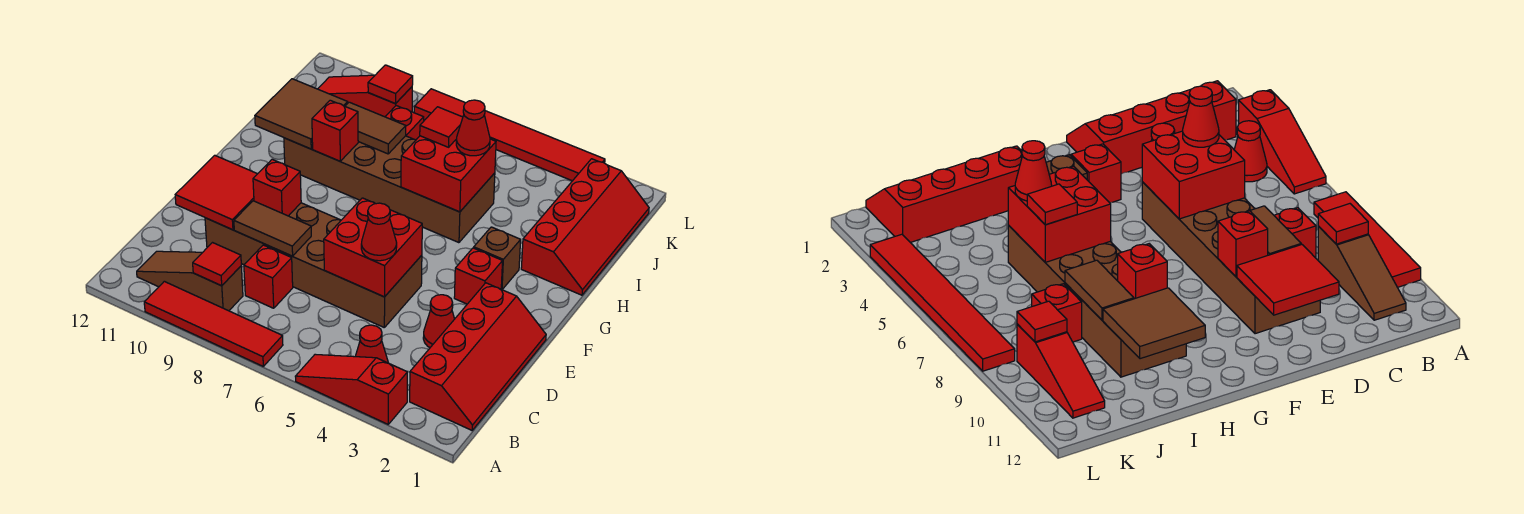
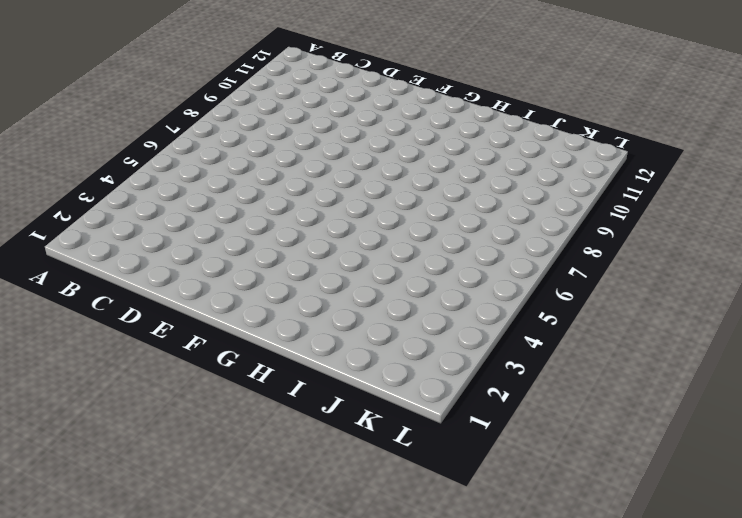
none -> red 1x3 slope [295,354,407,424]
none -> red 1x4 tile [144,281,283,366]
none -> red 2x4 slope [410,283,546,430]

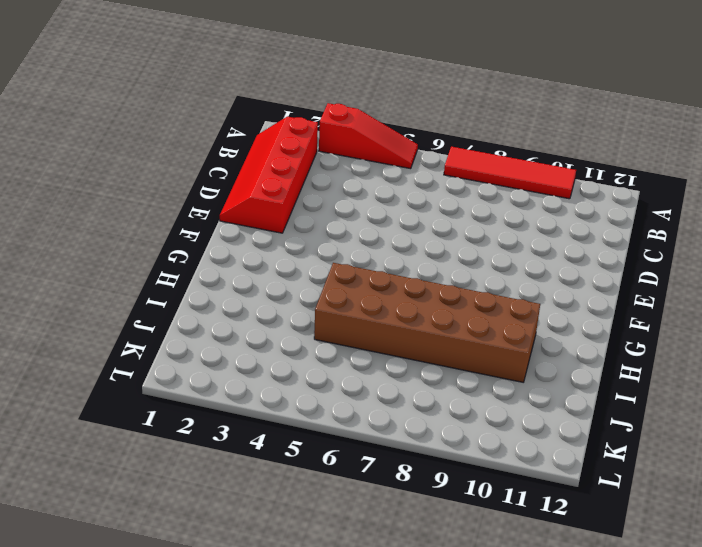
none -> red 1x1 cone [355,325,388,363]
none -> brown 1x3 slope [137,251,243,311]
none -> red 1x1 brick [244,245,293,308]

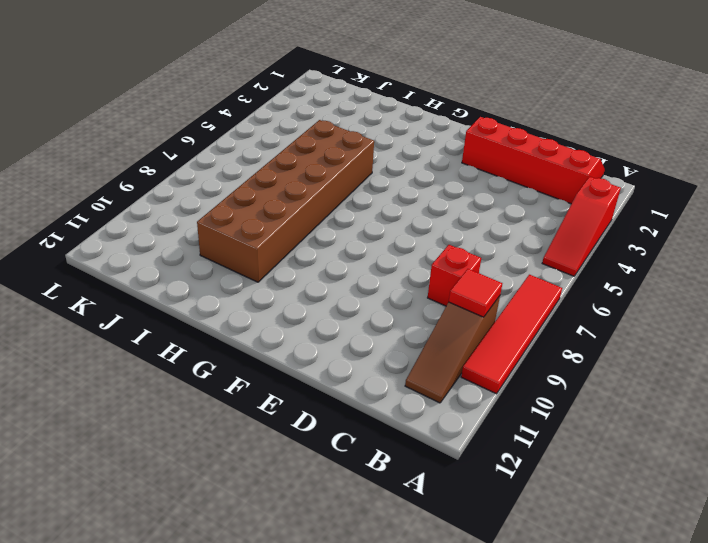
none -> red 1x1 cone [355,325,388,363]
none -> red 1x1 cone [423,295,454,348]
none -> brown 2x6 brick [205,203,422,327]

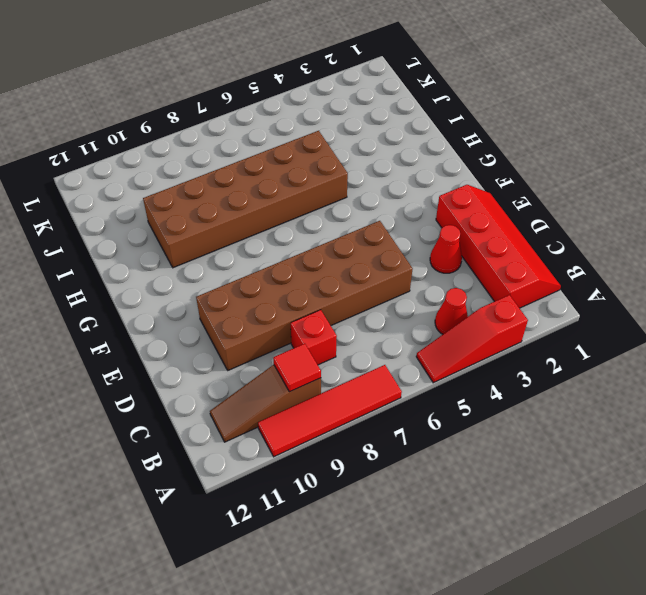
none -> red 1x1 brick [454,248,503,304]
none -> brown 1x1 brick [474,227,521,290]
none -> red 2x4 slope [521,159,649,295]

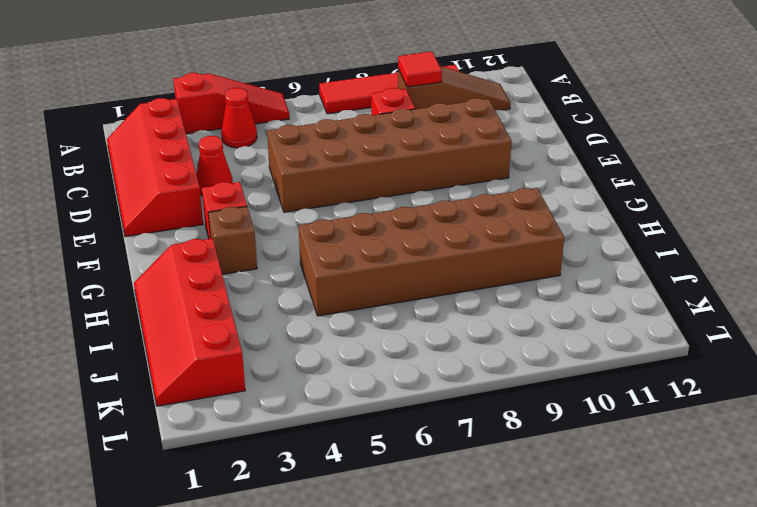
none -> red 1x1 brick [386,106,424,140]
none -> red 1x3 slope [318,75,412,117]
none -> red 1x6 tile [414,89,605,181]

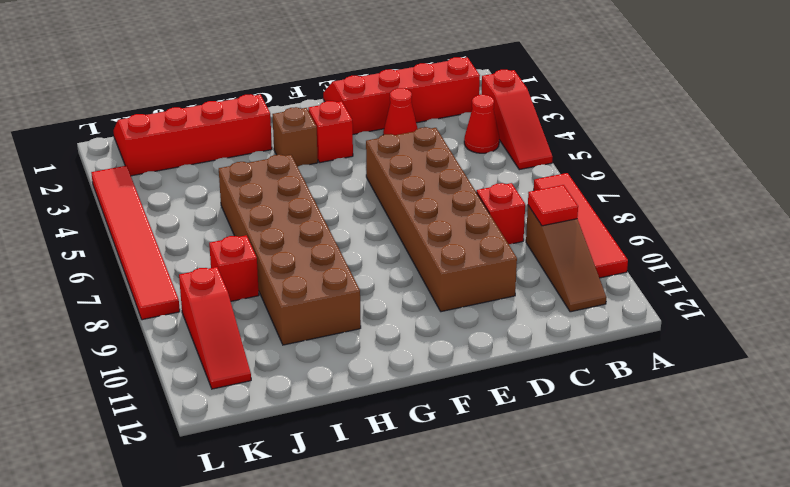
none -> red 2x2 brick [324,198,422,297]
none -> brown 1x2 tile [234,201,311,256]
none -> red 2x2 tile [175,155,257,230]

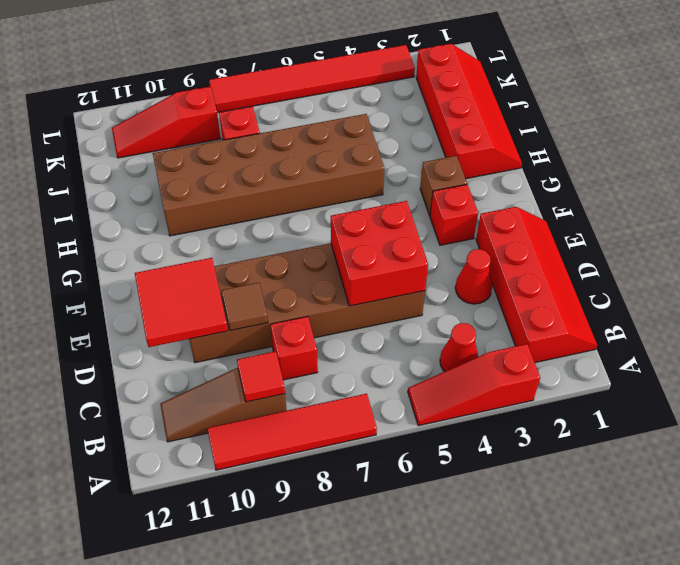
brown 1x1 tile [221,283,268,331] -> brown 1x2 tile [234,201,311,256]
none -> red 1x1 brick [253,159,301,216]
none -> red 2x2 brick [401,136,496,212]
none -> red 1x1 brick [312,100,358,161]

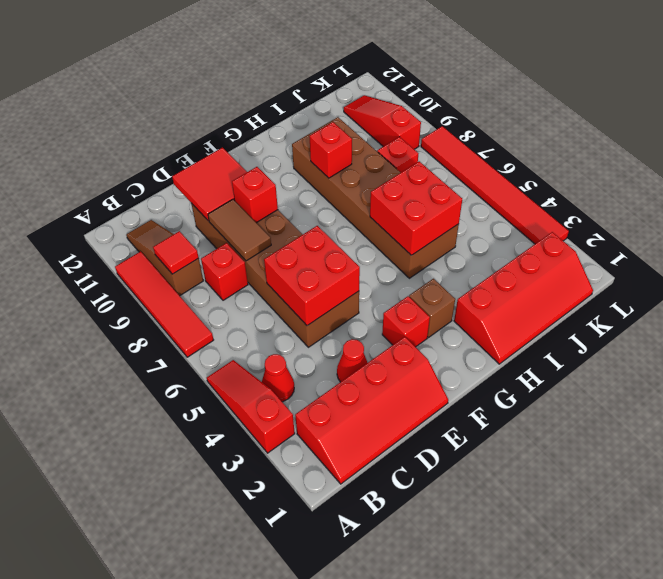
none -> brown 2x2 tile [255,79,348,149]
none -> brown 1x2 tile [345,102,406,154]
none -> red 1x1 tile [368,65,413,104]

